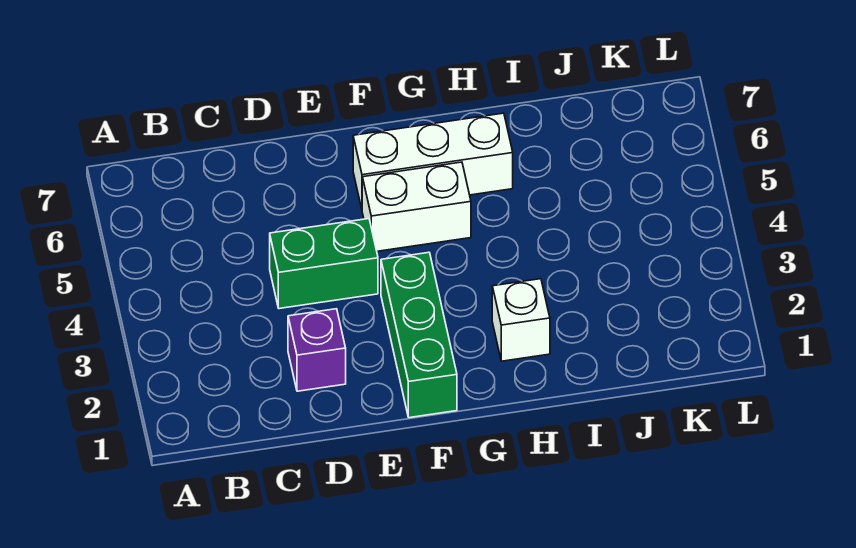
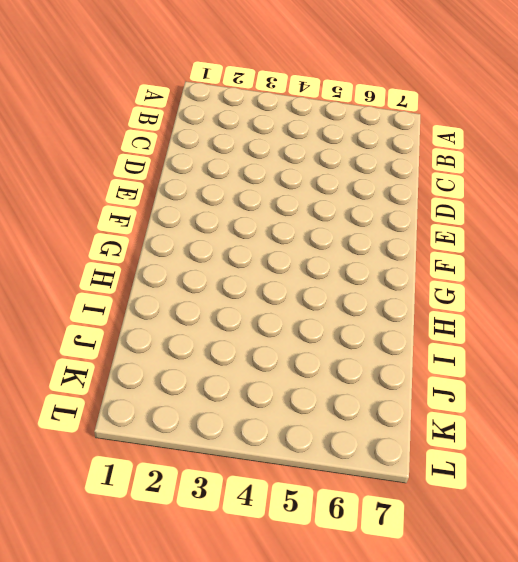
none -> purple 1x1 brick [288,309,346,391]
none -> green 1x2 brick [270,219,378,309]

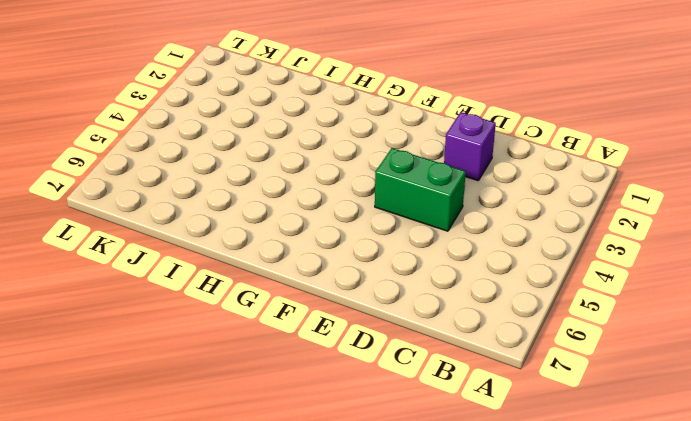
none -> green 1x3 brick [381,252,457,418]
none -> white 1x2 brick [362,162,471,251]

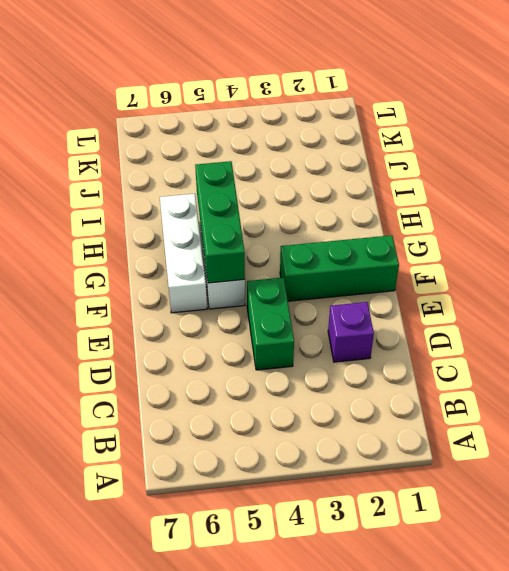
green 1x3 brick [195,161,245,283] -> none
none -> white 1x1 brick [492,279,550,361]

